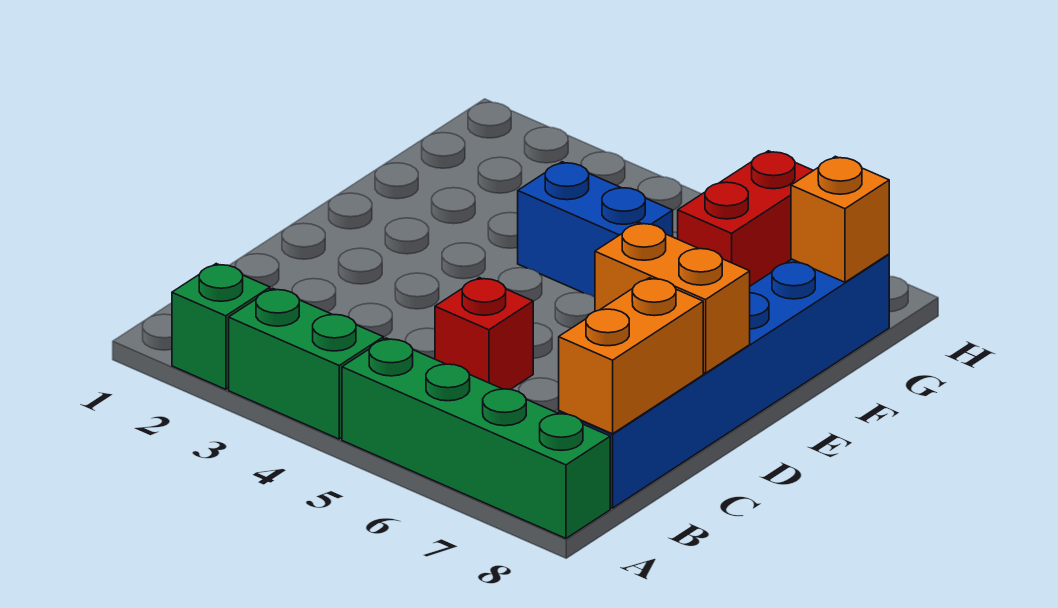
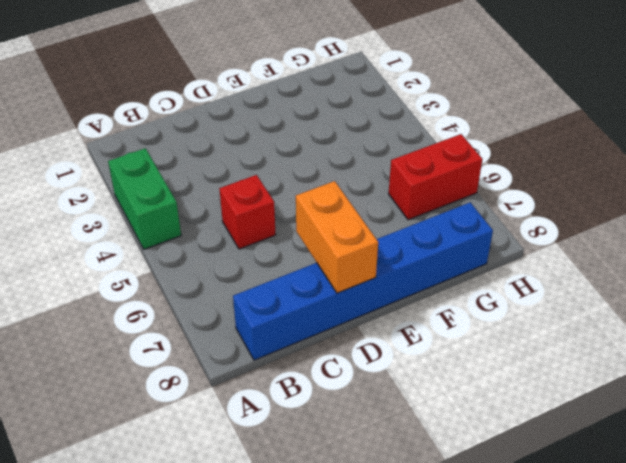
none -> green 1x1 brick [172,264,270,389]
none -> green 1x4 brick [342,338,610,538]

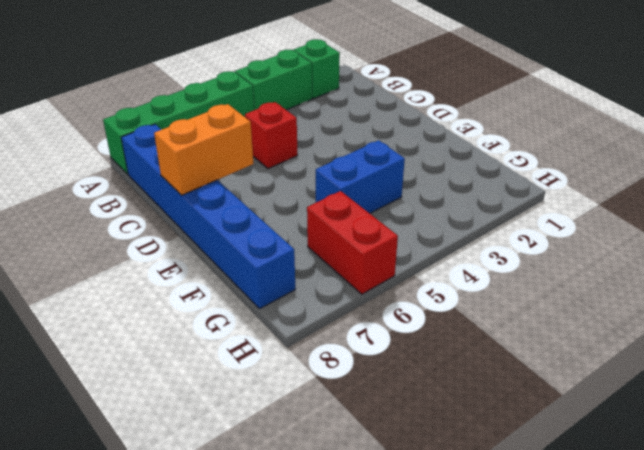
none -> orange 1x2 brick [559,278,703,434]
none -> orange 1x1 brick [791,156,889,282]

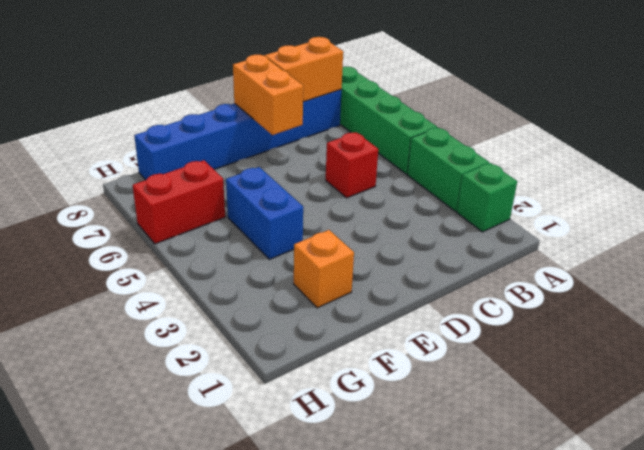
orange 1x1 brick [294,230,354,308] -> orange 1x1 brick moved to [791,156,889,282]

